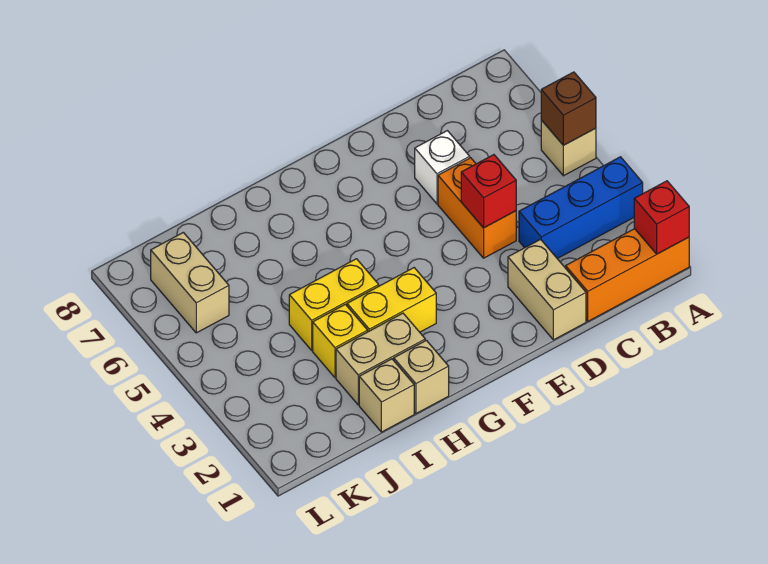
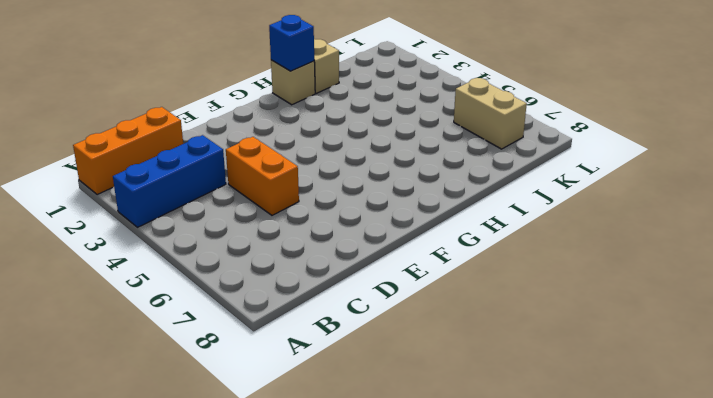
blue 1x1 brick [269,15,314,71] -> none
none -> tan 1x1 brick [541,120,596,176]
none -> tan 1x2 brick [508,239,586,340]
none -> white 1x1 brick [415,131,470,204]

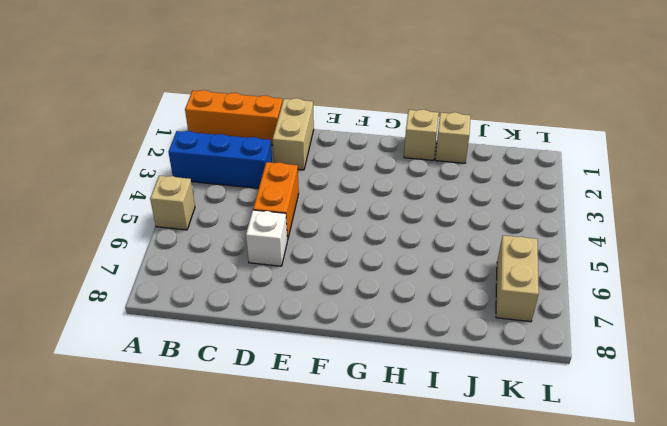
none -> yellow 1x2 brick [347,268,436,332]
none -> tan 1x2 brick [336,313,425,405]
none -> yellow 1x2 brick [289,259,379,350]

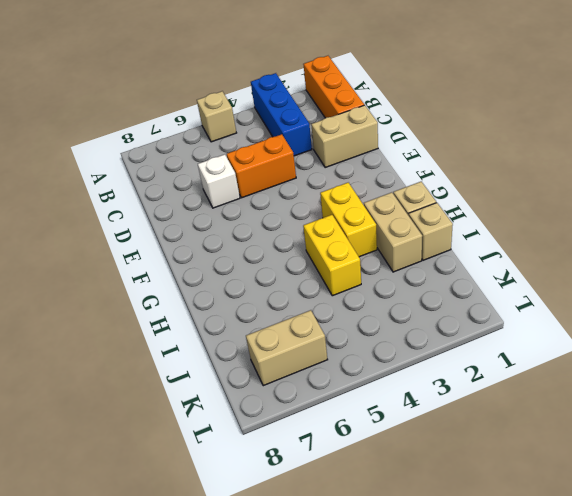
none -> yellow 1x1 brick [313,304,368,378]
none -> red 1x1 brick [634,181,689,254]
none -> brown 1x1 brick [541,72,596,145]

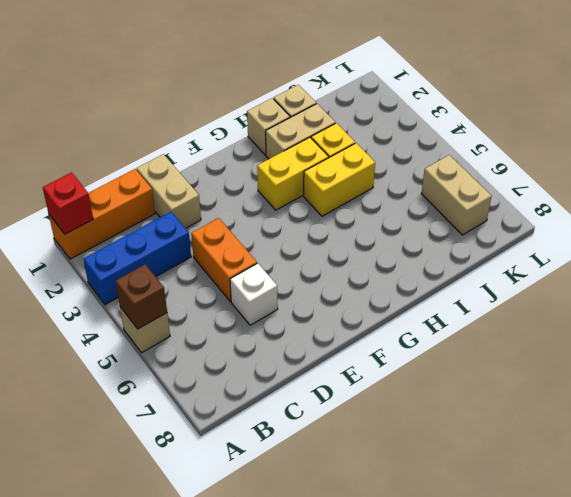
none -> red 1x1 brick [461,155,516,228]

